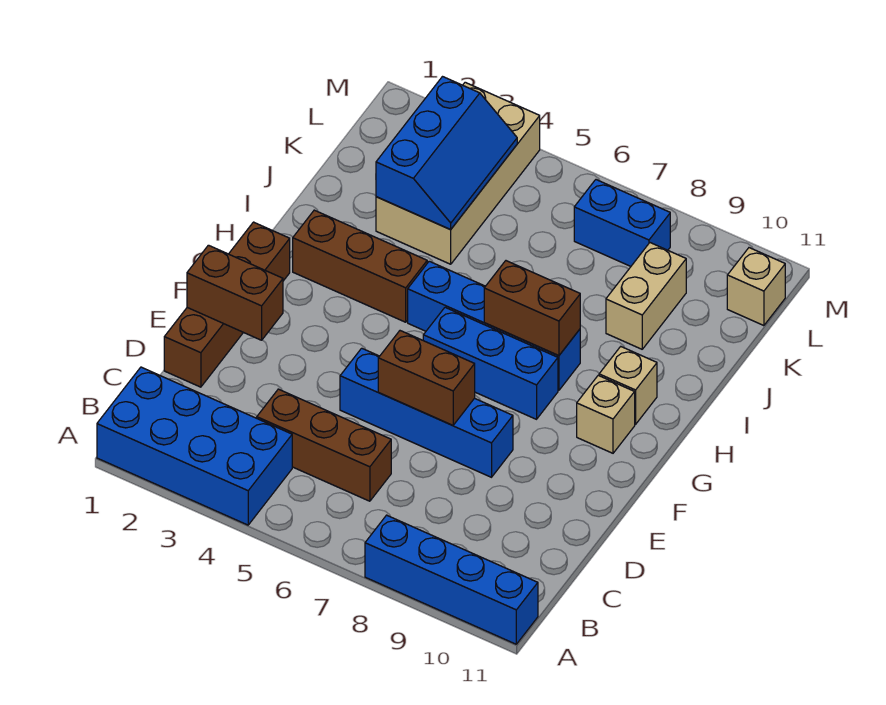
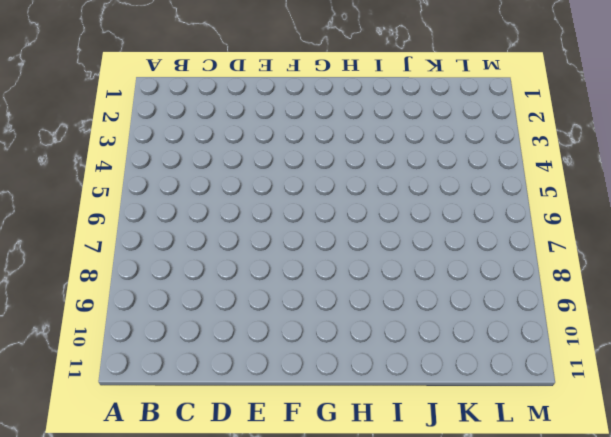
none -> blue 2x4 brick [97,367,292,525]
none -> blue 1x4 brick [365,515,538,644]
none -> brown 1x3 brick [257,389,391,501]

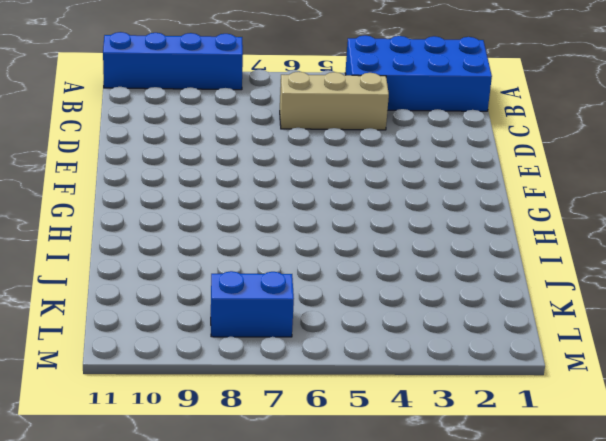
tan 1x3 brick [280,72,389,130] -> brown 1x3 brick [257,389,391,501]
none -> brown 1x4 brick [164,222,290,387]
none -> blue 1x4 brick [340,348,513,477]
none -> blue 1x3 brick [423,307,558,419]

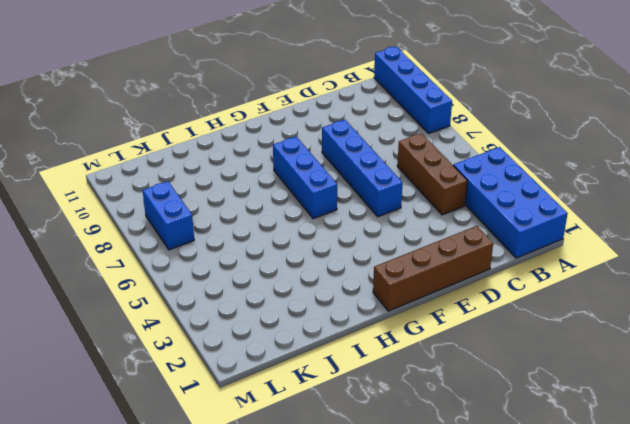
none -> tan 1x1 brick [577,375,635,453]
none -> brown 1x3 brick [293,210,427,322]
none -> blue 1x4 brick [408,261,580,390]

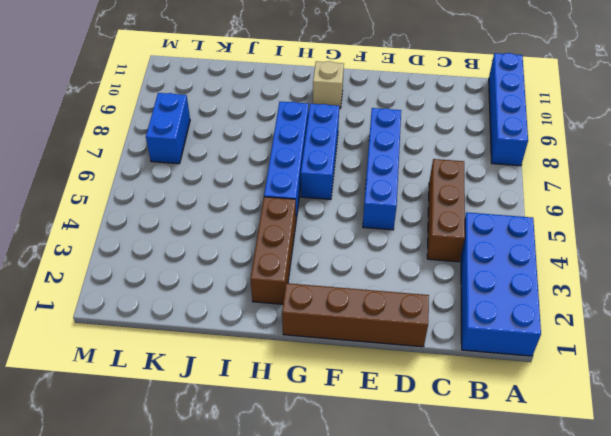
none -> tan 1x1 brick [599,347,657,424]
none -> tan 2x4 brick [376,82,540,264]
none -> tan 1x2 brick [606,243,686,349]

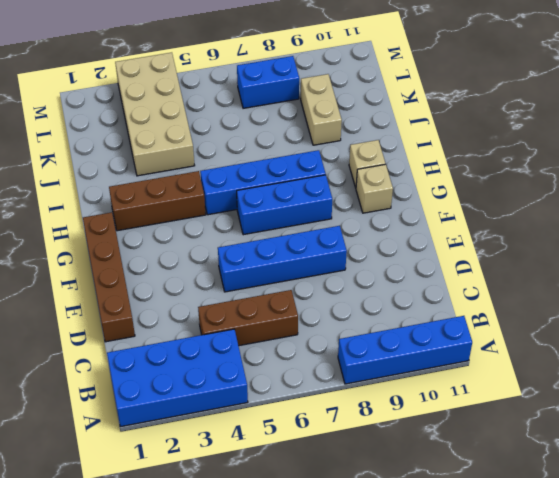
none -> tan 1x1 brick [727,248,785,326]
none -> brown 1x2 brick [187,245,283,340]
none -> brown 1x2 brick [378,331,475,425]

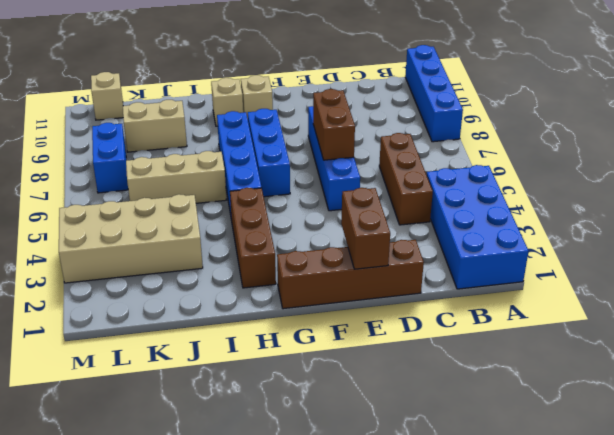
tan 1x3 brick [126,151,226,203] -> none
none -> brown 1x2 brick [484,261,580,356]
none -> blue 2x3 slope [376,77,517,230]

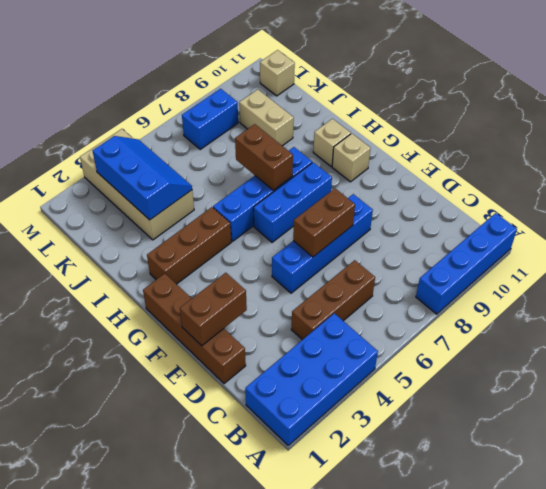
brown 1x2 brick [235,124,293,190] -> brown 1x2 brick turned to [484,261,580,356]

